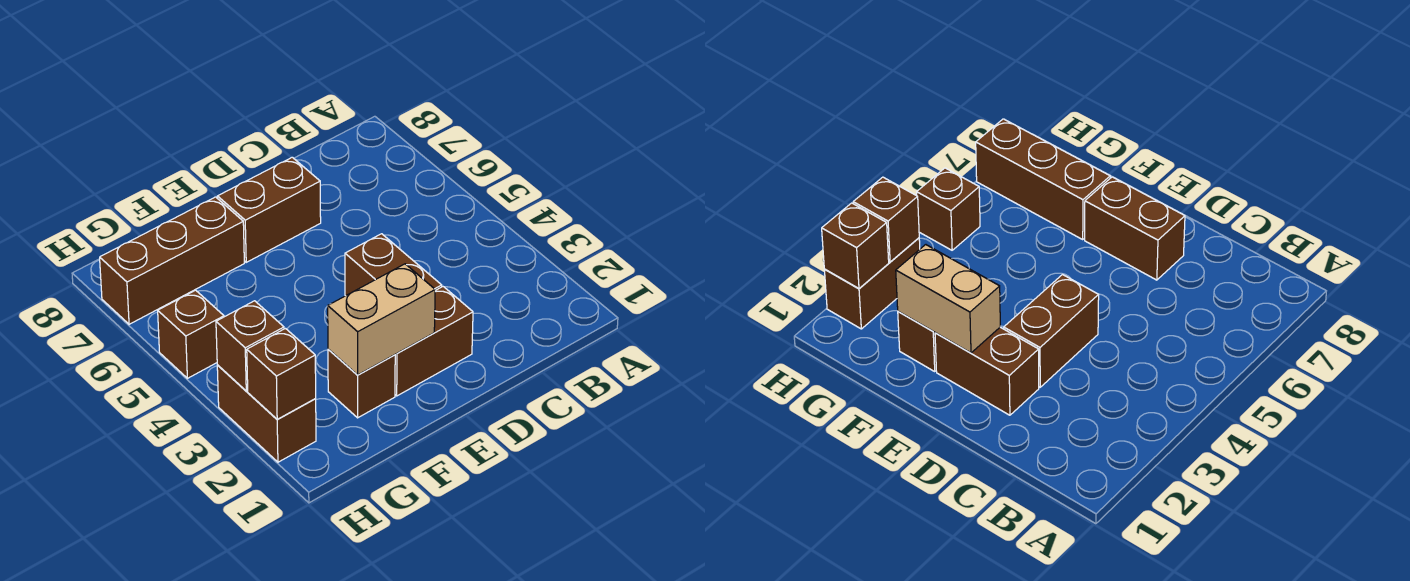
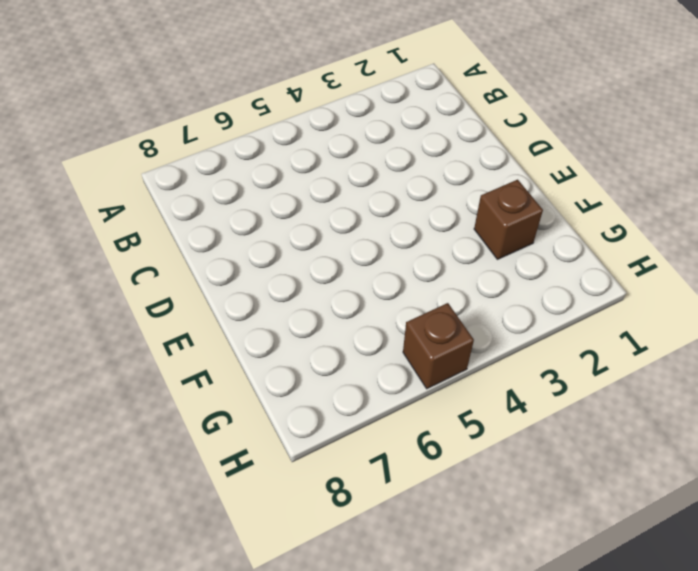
none -> brown 1x2 brick [395,287,473,396]
none -> brown 1x2 brick [345,234,442,296]

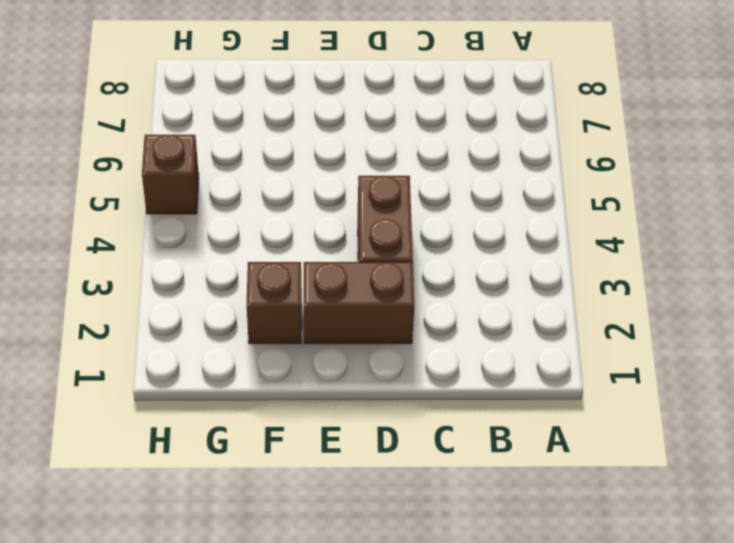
none -> brown 1x2 brick [218,157,321,262]
none -> brown 1x3 brick [100,197,244,324]

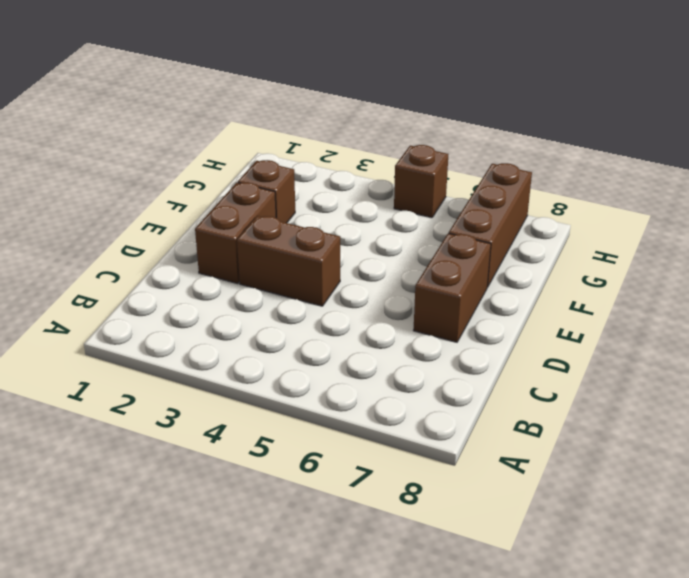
none -> brown 1x2 brick [217,365,316,462]
none -> tan 1x2 brick [328,264,435,375]

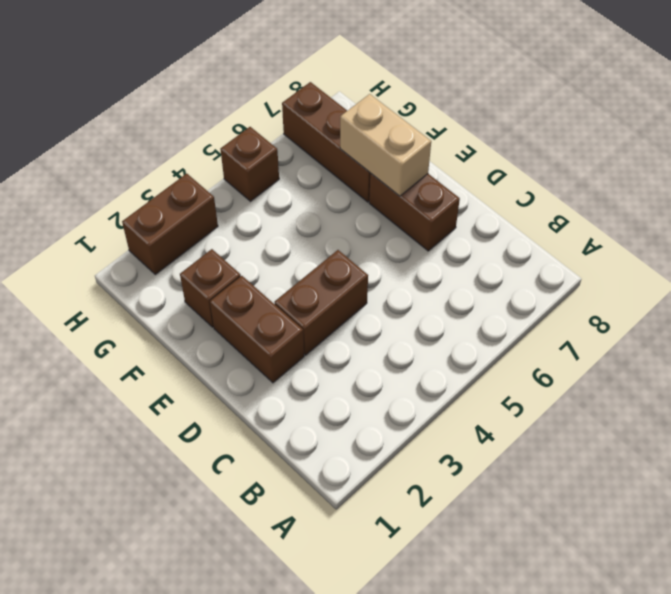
tan 1x2 brick [340,94,431,196] -> tan 1x2 brick moved to [328,264,435,375]
none -> brown 1x1 brick [247,329,316,419]
none -> brown 1x1 brick [216,301,284,391]

